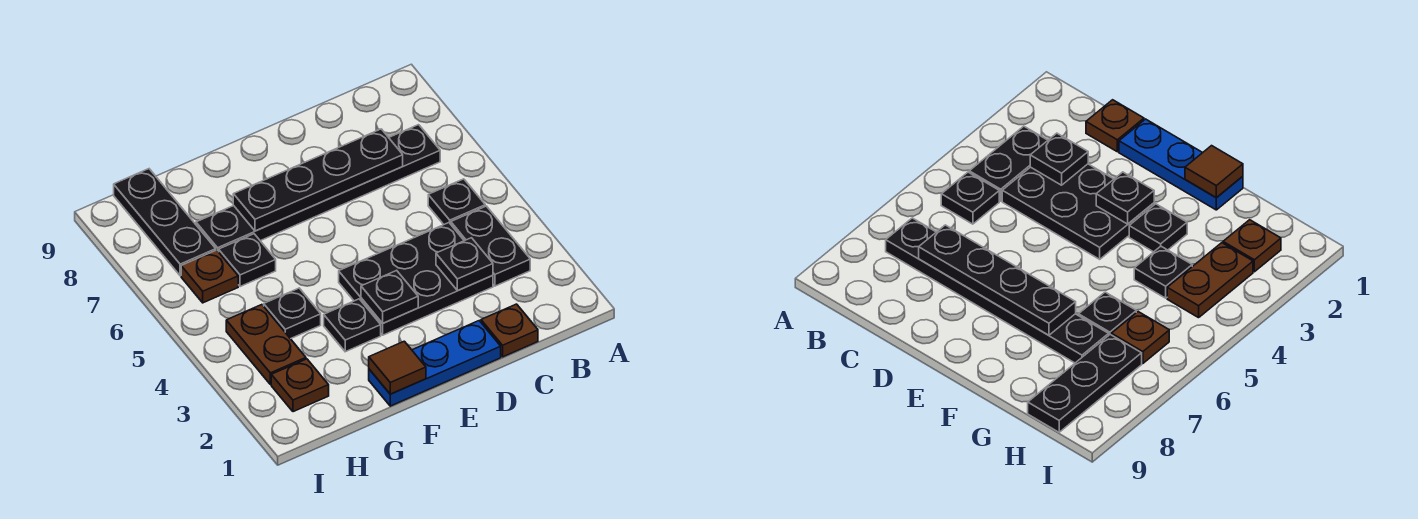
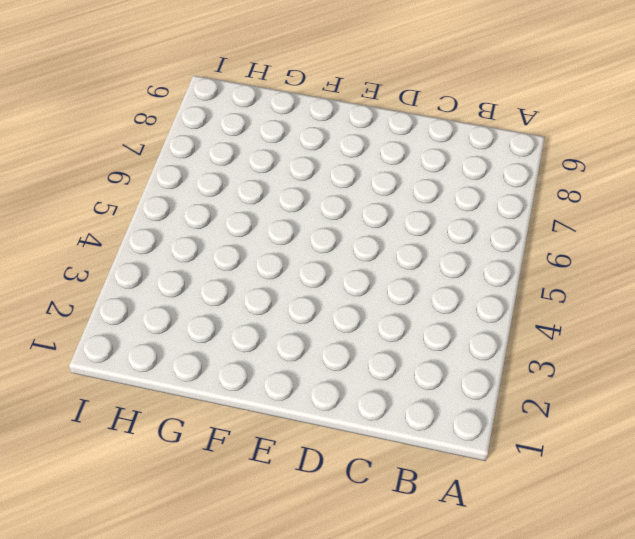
none -> black 1x2 plate [451,206,530,286]
none -> black 1x1 plate [428,179,485,224]
none -> black 1x6 plate [196,125,440,252]

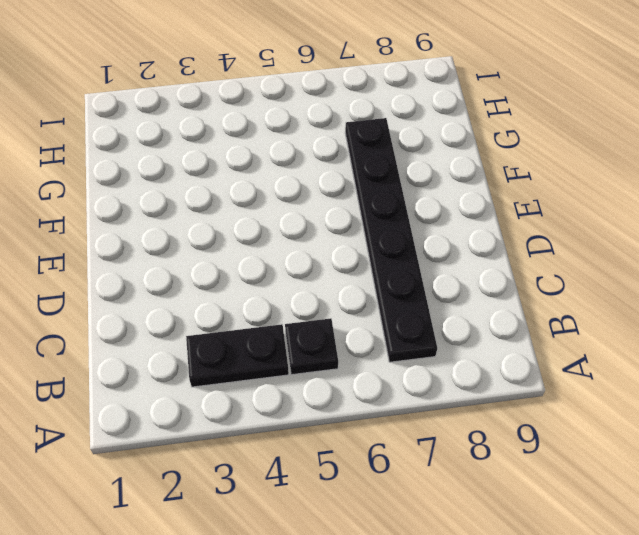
none -> brown 1x1 plate [481,304,538,357]
none -> black 2x3 plate [339,223,493,335]
none -> blue 1x3 plate [369,321,501,406]

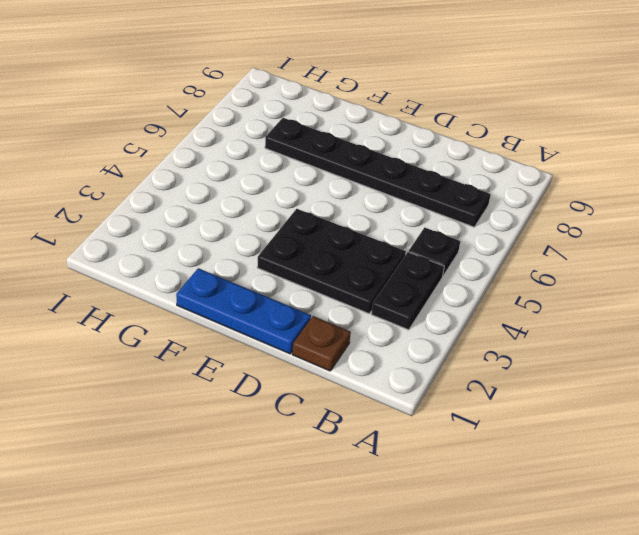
none -> black 1x1 plate [324,299,381,352]
none -> black 1x1 plate [264,288,321,339]
none -> black 1x1 plate [219,234,276,287]

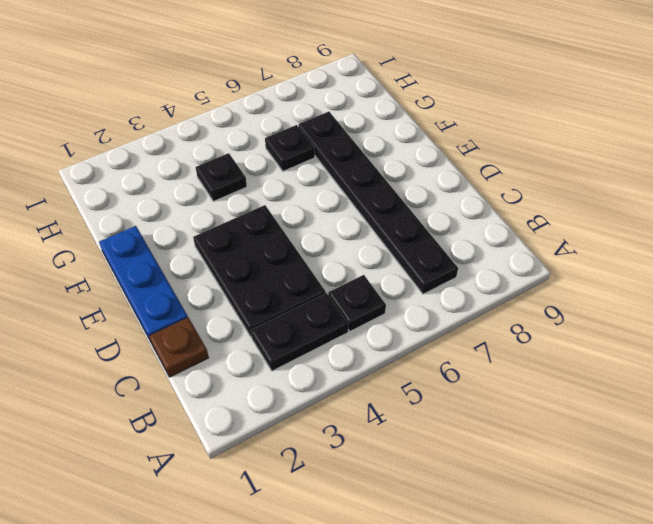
none -> black 1x1 plate [324,299,381,352]
none -> brown 1x1 plate [271,359,329,412]
none -> brown 1x2 plate [226,305,306,384]

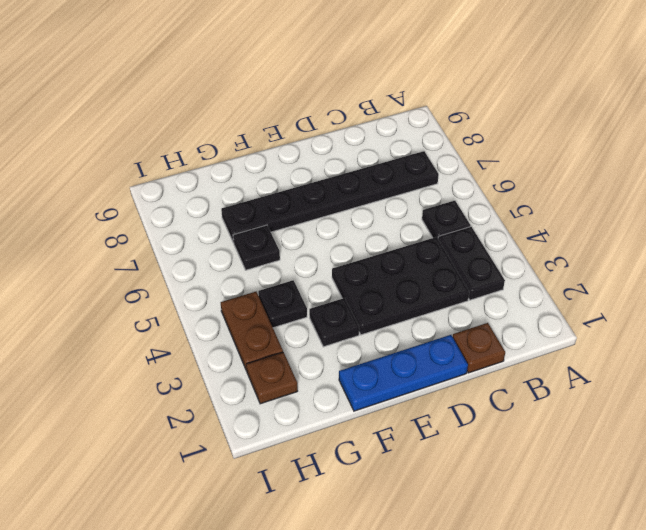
none -> brown 1x1 plate [181,250,238,303]
none -> black 1x3 plate [114,169,216,276]
none -> black 1x1 plate [436,238,493,291]

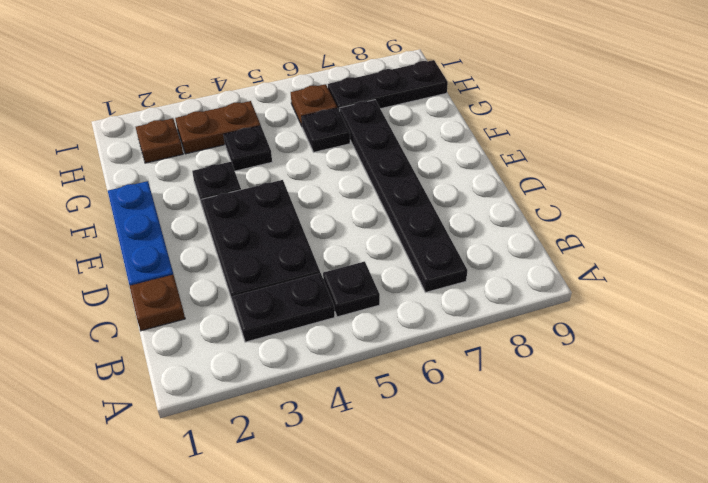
none -> black 1x1 plate [436,238,493,291]
none -> black 1x4 plate [233,129,403,231]
none -> black 1x1 plate [361,270,418,323]

